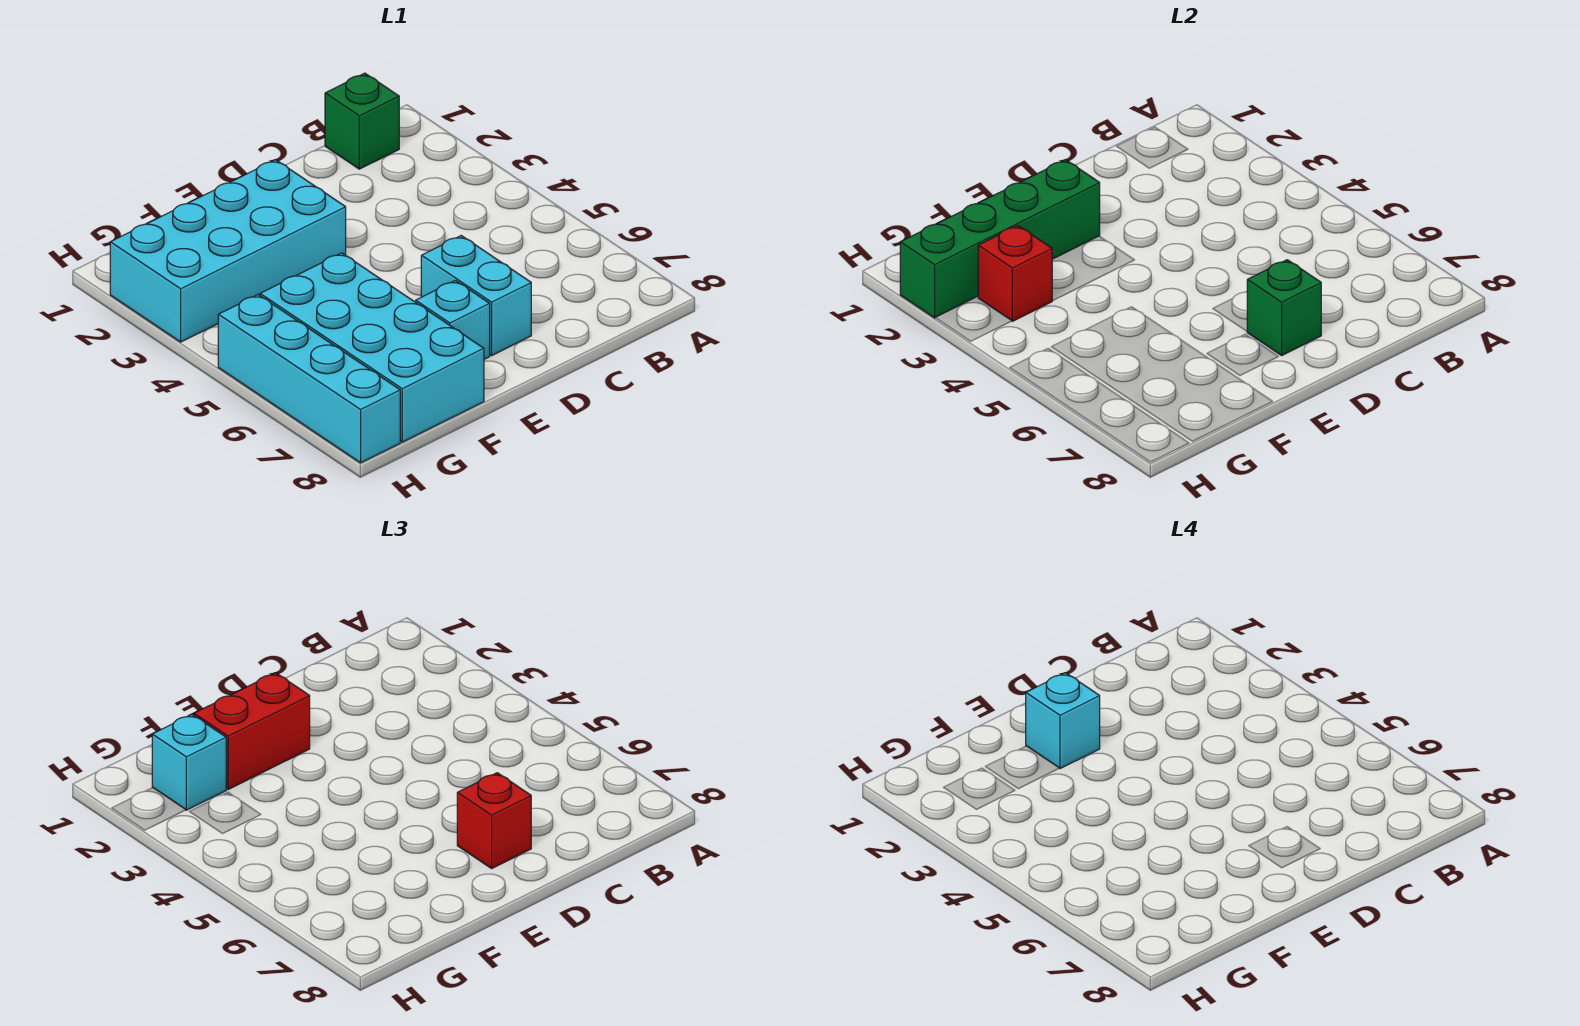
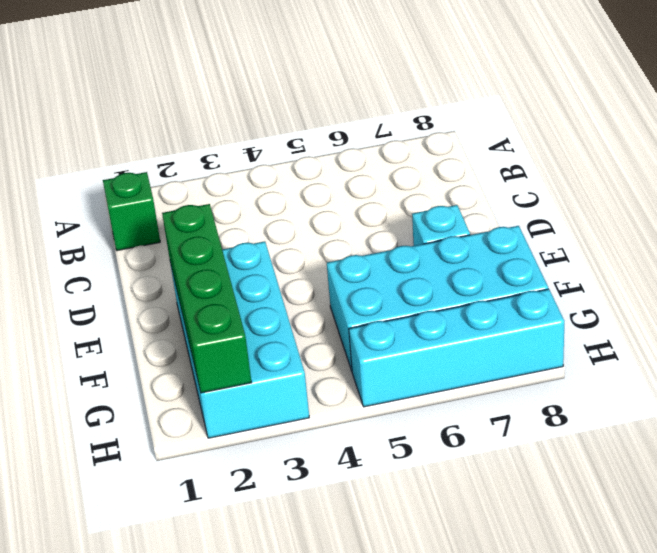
none -> cyan 1x2 brick [421,236,531,355]
none -> green 1x1 brick [1247,260,1321,355]
none -> red 1x1 brick [978,226,1052,321]

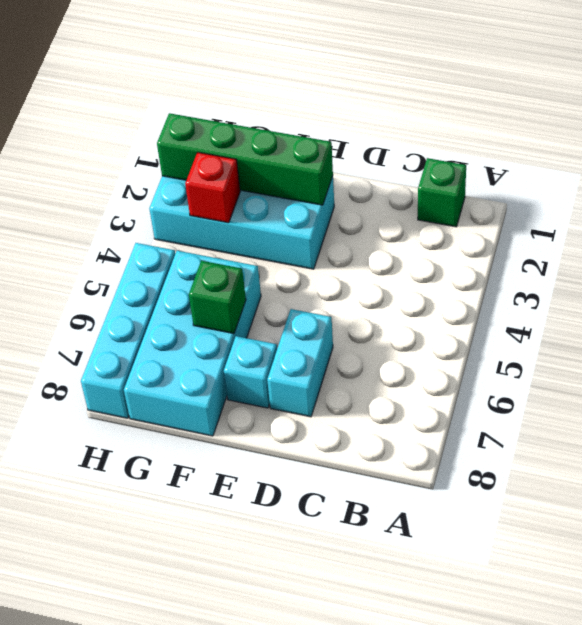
green 1x1 brick [189,261,246,333] -> green 1x1 brick moved to [1247,260,1321,355]
none -> red 1x1 brick [457,773,531,868]
none -> red 1x2 brick [194,673,310,789]
none -> cyan 1x1 brick [152,714,226,810]

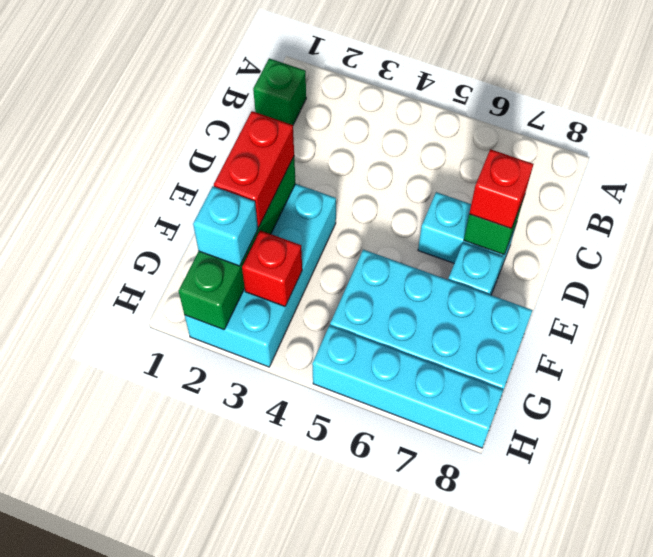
none -> cyan 1x1 brick [1026,673,1100,769]

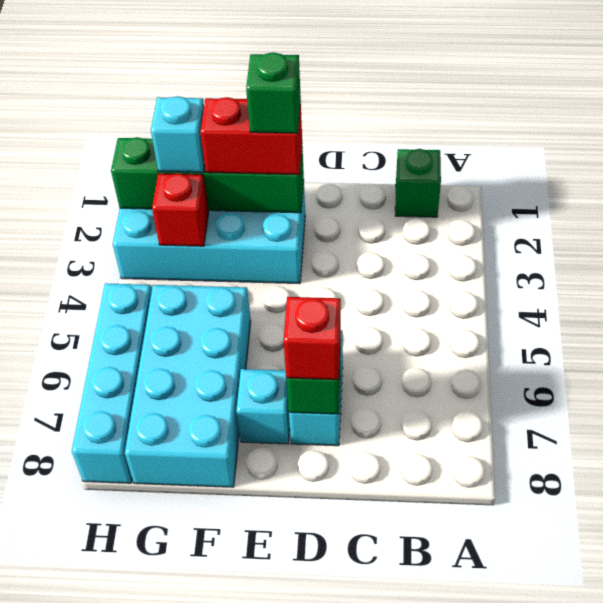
green 1x1 brick [246,53,301,133] -> cyan 1x1 brick [1026,673,1100,769]

